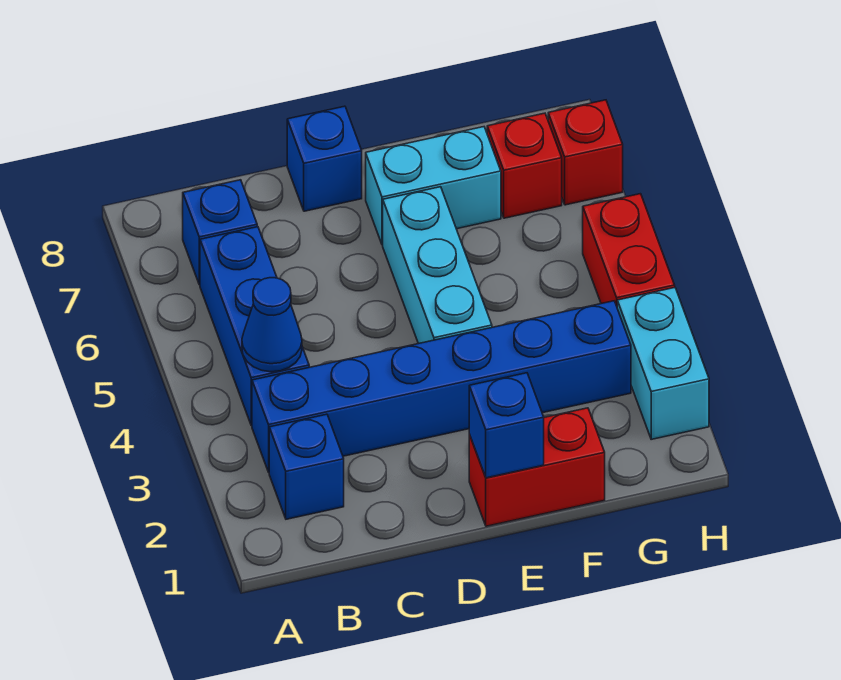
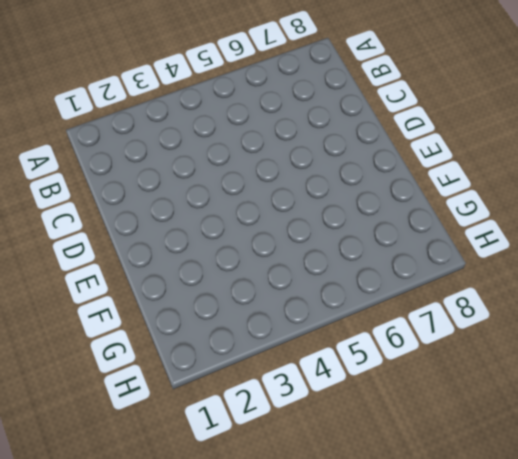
none -> blue 1x1 brick [269,414,344,519]
none -> blue 1x6 brick [252,301,631,472]
none -> blue 1x3 brick [200,227,309,426]

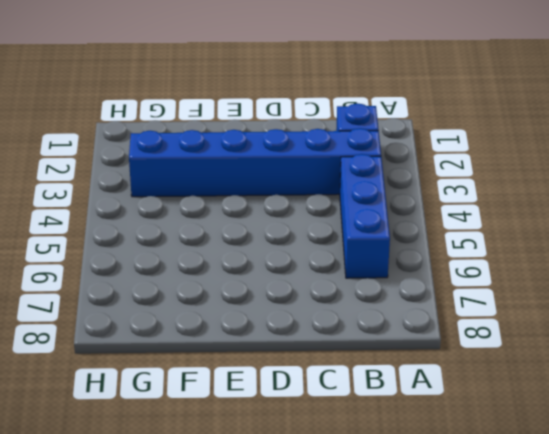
none -> blue 1x1 brick [183,180,257,285]
none -> blue 1x1 brick [287,106,362,211]
none -> red 1x2 brick [469,408,605,526]

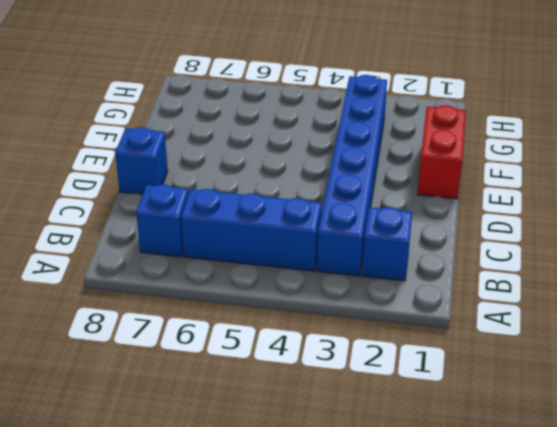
none -> cyan 1x3 brick [383,187,492,344]
none -> cyan 1x2 brick [366,127,501,245]
none -> red 1x1 brick [487,113,562,218]

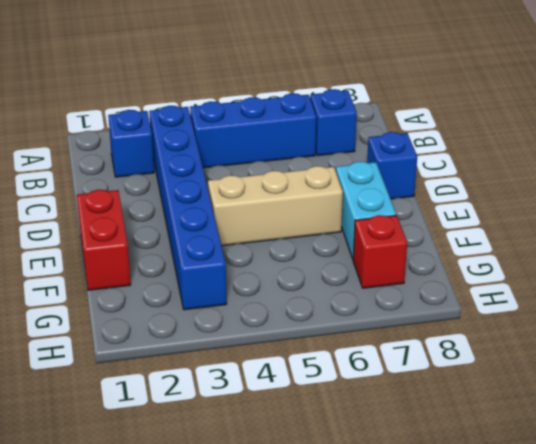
tan 1x3 brick [208,166,343,246] -> cyan 1x3 brick [383,187,492,344]
none -> cyan 1x2 brick [617,288,709,439]
none -> red 1x2 brick [583,194,675,306]
none -> red 1x1 brick [548,100,623,205]

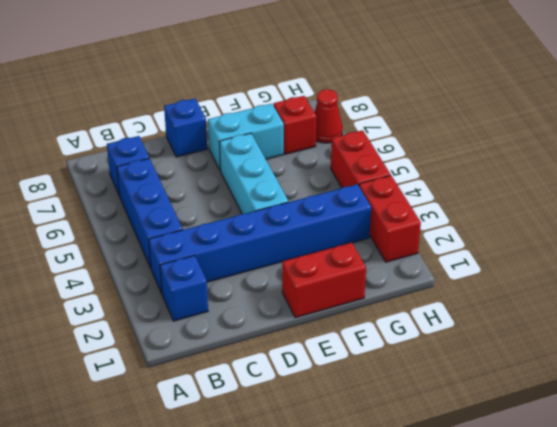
red 1x2 brick [359,176,421,262] -> cyan 1x2 brick [617,288,709,439]
red 1x1 cone [314,89,343,143] -> red 1x1 brick [548,100,623,205]
none -> blue 1x1 cone [242,278,302,372]
none -> blue 1x1 brick [469,373,544,478]

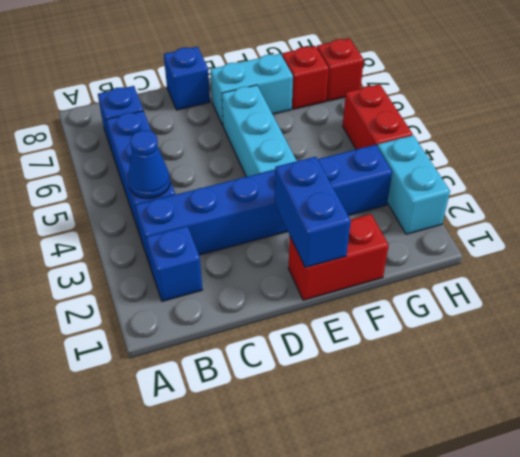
blue 1x2 brick [275,157,351,268] -> blue 1x1 brick [469,373,544,478]

